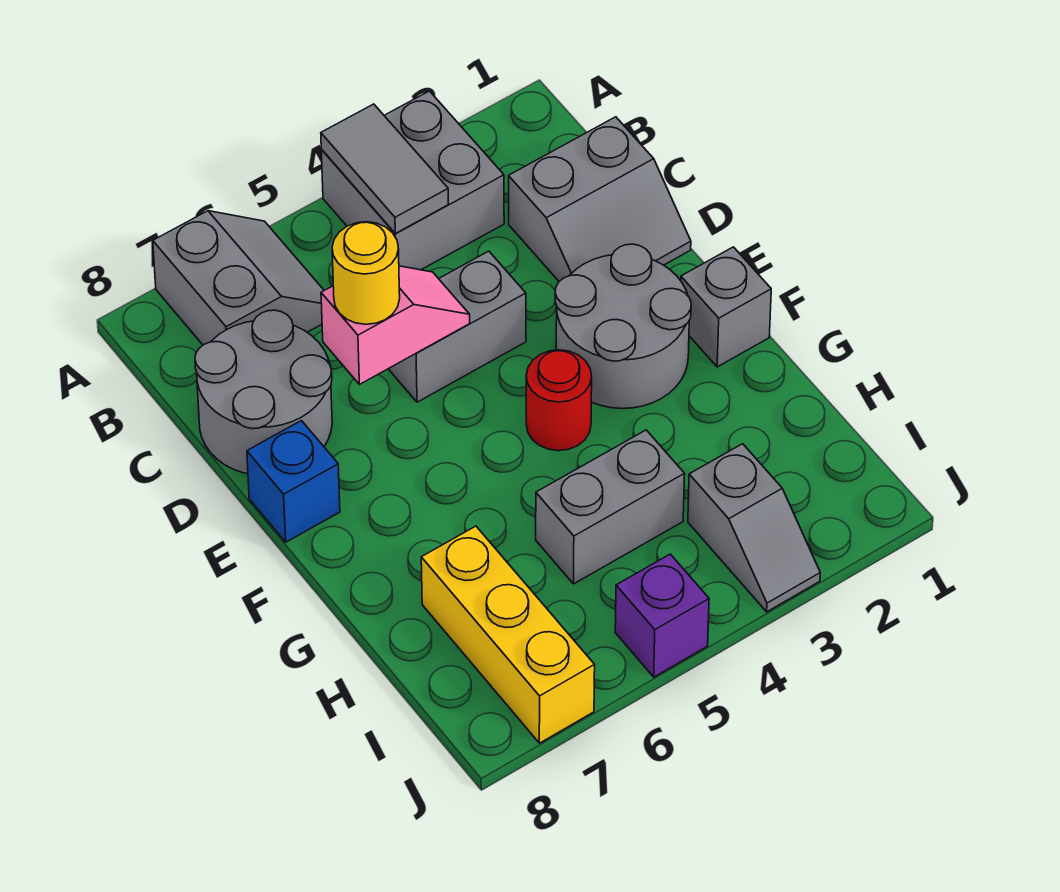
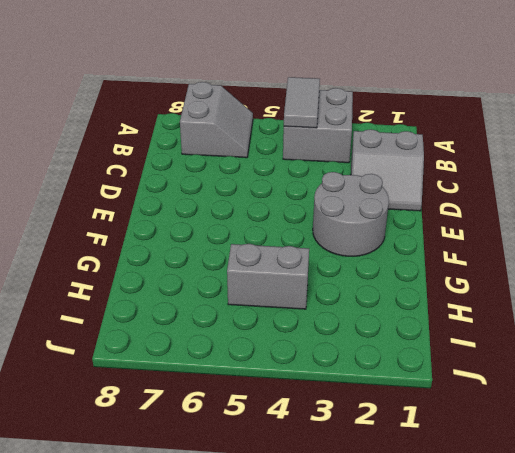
none -> grey 2x2 round brick [195,310,332,474]
none -> grey 1x2 brick [389,251,526,402]
none -> blue 1x1 brick [247,421,340,542]

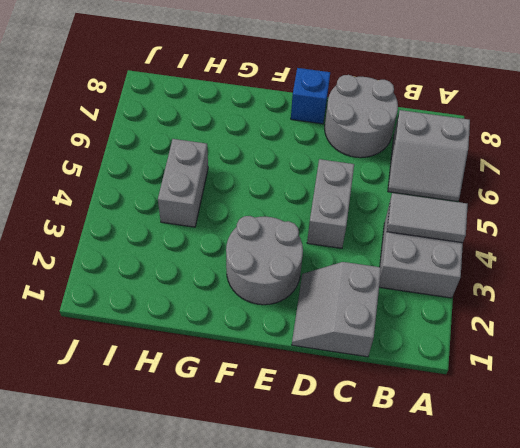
none -> grey 1x1 brick [681,247,771,367]
none -> red 1x1 round brick [526,350,592,451]
none -> yellow 1x3 brick [421,526,595,743]

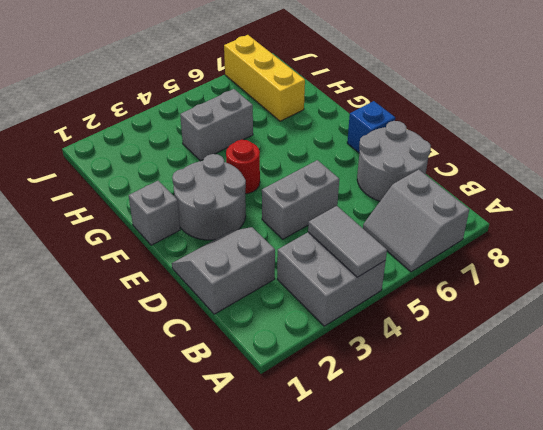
none -> grey 1x2 slope [688,444,820,612]
none -> purple 1x1 brick [615,554,709,677]
none -> pink 1x2 slope [321,266,470,384]

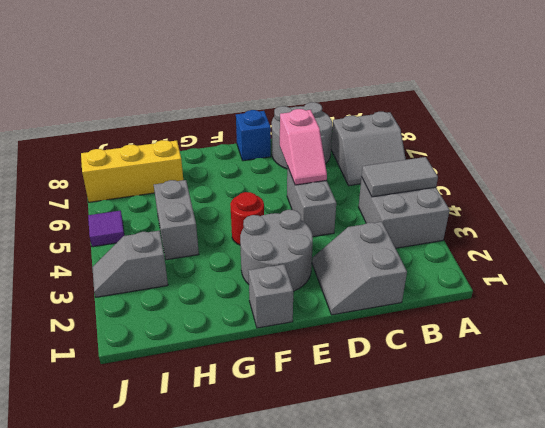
purple 1x1 tile [88,211,124,247] -> purple 1x1 brick [615,554,709,677]
none -> yellow 1x1 round brick [332,222,400,324]

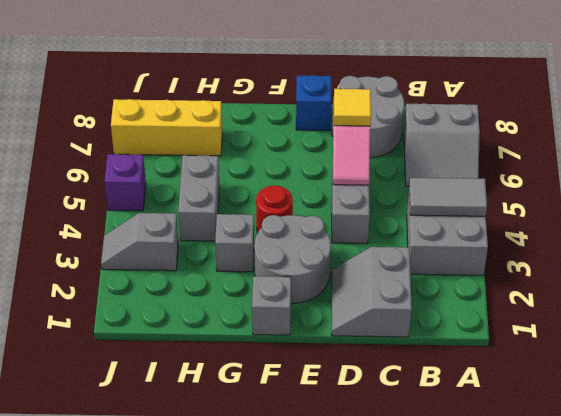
yellow 1x1 tile [334,89,371,126] -> yellow 1x1 round brick [332,222,400,324]
grey 1x1 brick [215,214,254,272] -> none

